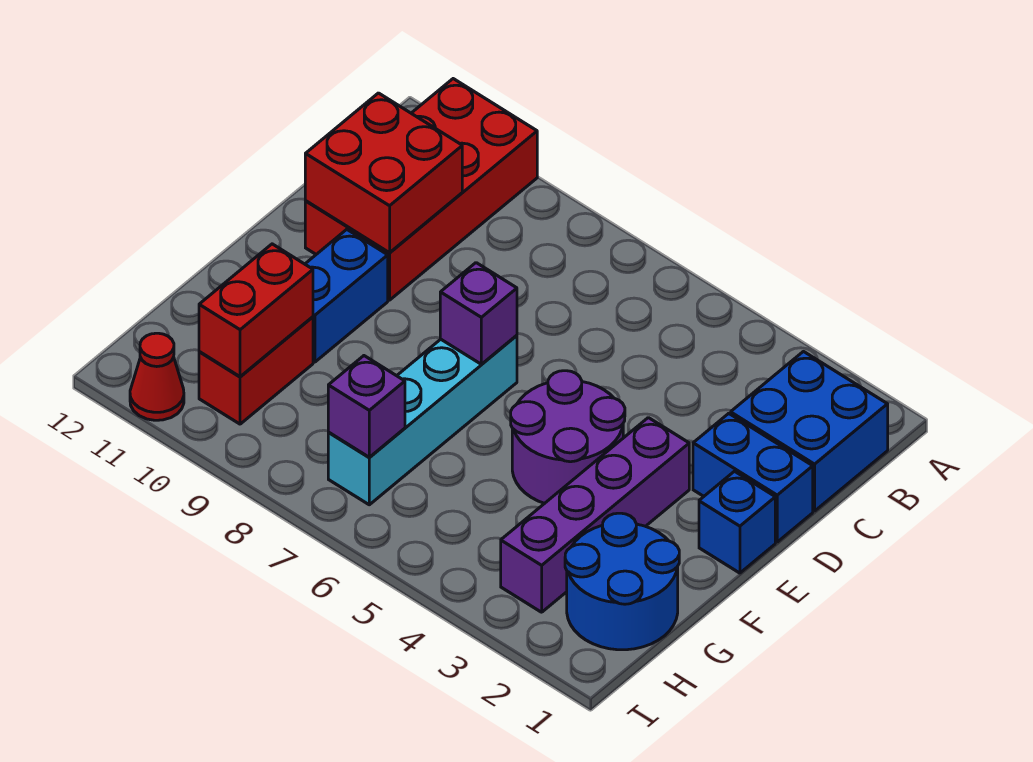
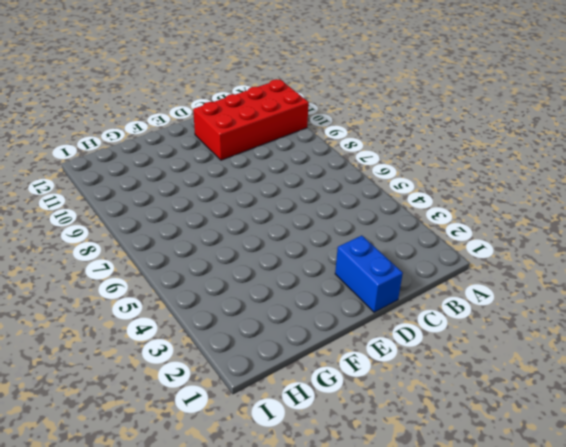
none -> blue 2x2 brick [731,352,888,511]
none -> blue 1x1 brick [699,471,775,573]
none -> purple 1x4 brick [501,418,689,612]

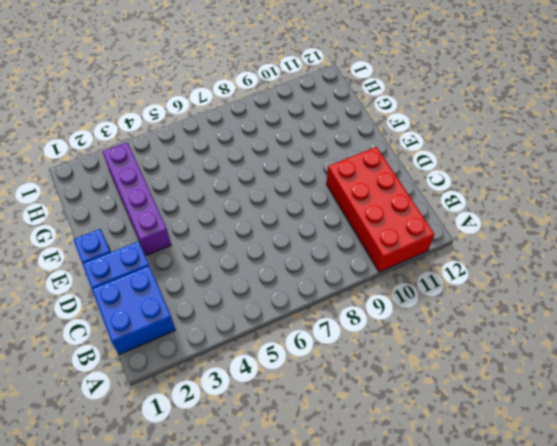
none -> purple 2x2 round brick [511,371,625,503]
none -> cyan 1x4 brick [328,335,517,505]
none -> blue 1x2 brick [305,229,388,362]

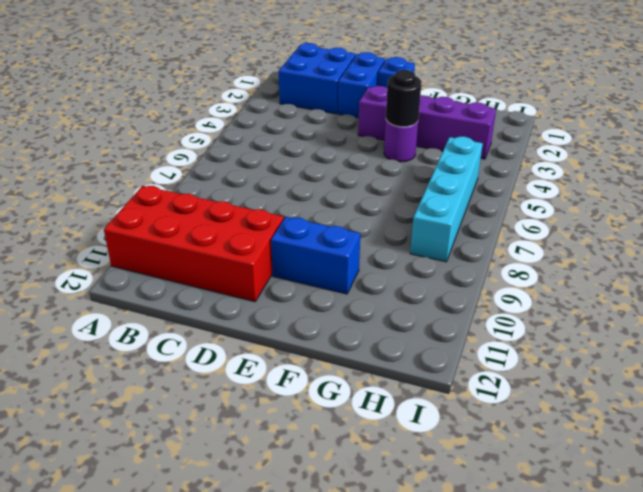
purple 1x1 round brick [384,120,418,162] -> purple 2x2 round brick [511,371,625,503]
black 1x1 round brick [386,70,421,127] -> none
cyan 1x4 brick [410,137,483,262] -> cyan 1x4 brick turned to [328,335,517,505]
none -> blue 2x2 round brick [565,513,679,650]
none -> red 1x2 brick [199,317,313,424]
none -> red 1x1 cone [130,333,184,420]

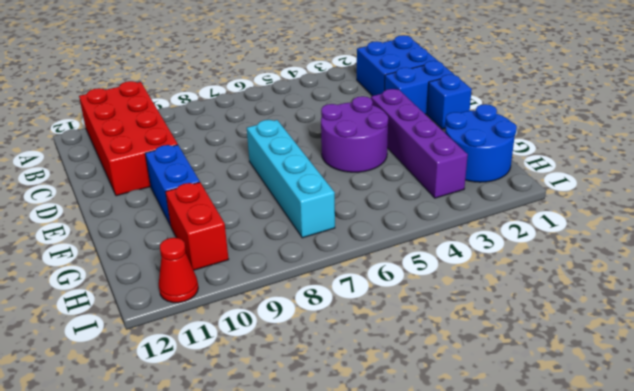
none -> red 2x2 brick [305,93,462,253]
none -> purple 1x1 brick [440,263,517,364]
none -> red 1x2 brick [199,244,313,377]

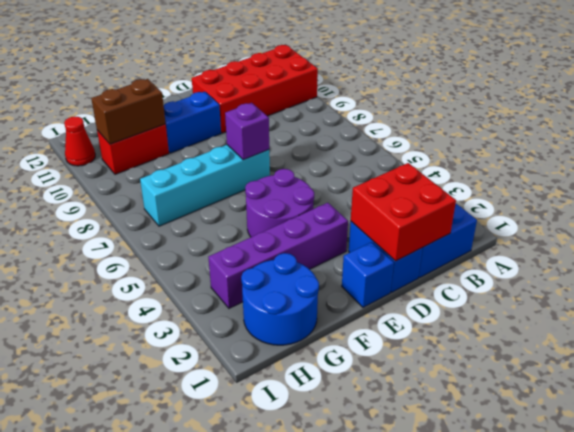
red 2x2 brick [351,163,456,261] -> red 2x2 brick moved to [305,93,462,253]
brown 1x2 brick [91,79,166,144] -> red 1x2 brick [199,244,313,377]
none -> purple 1x1 brick [328,356,405,457]

